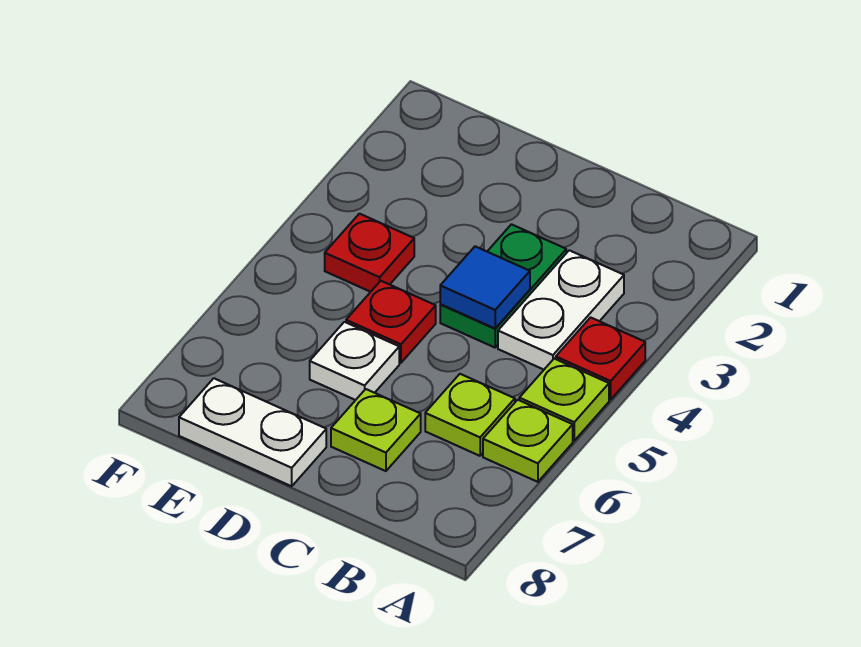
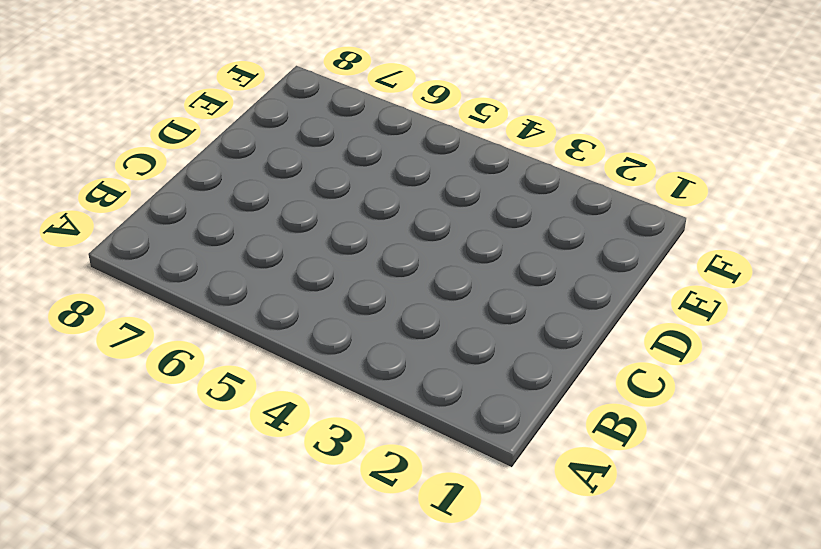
none -> red 1x1 plate [556,317,645,399]
none -> lime 1x1 plate [519,359,609,441]
none -> lime 1x1 plate [483,400,573,482]

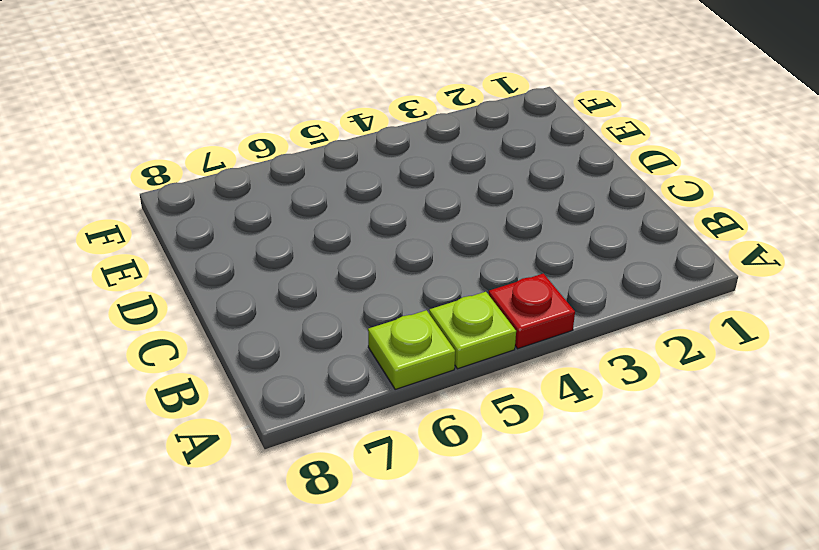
none -> white 1x2 plate [498,250,624,370]
none -> lime 1x1 plate [425,374,515,456]
none -> green 1x2 plate [440,224,566,348]

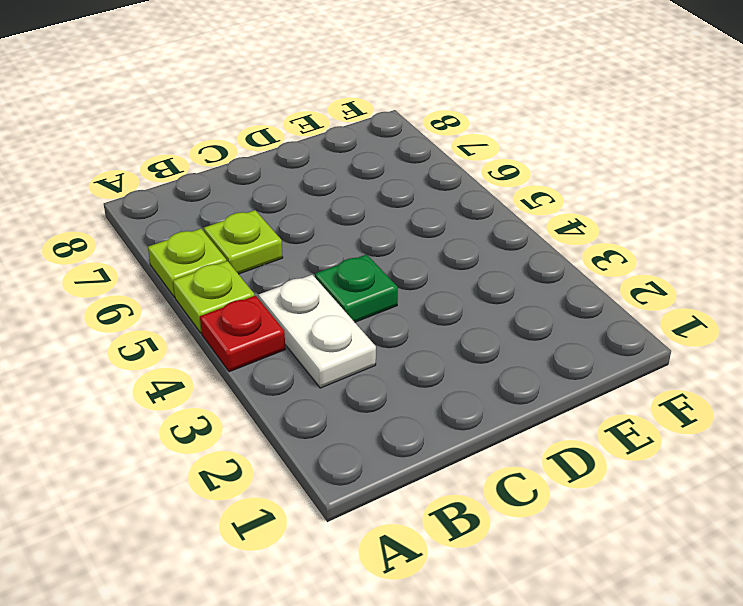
green 1x1 plate [315,254,398,322] -> green 1x2 plate [440,224,566,348]
none -> lime 1x1 plate [331,389,421,471]
none -> red 1x1 plate [346,281,436,363]
none -> white 1x1 plate [310,322,399,400]

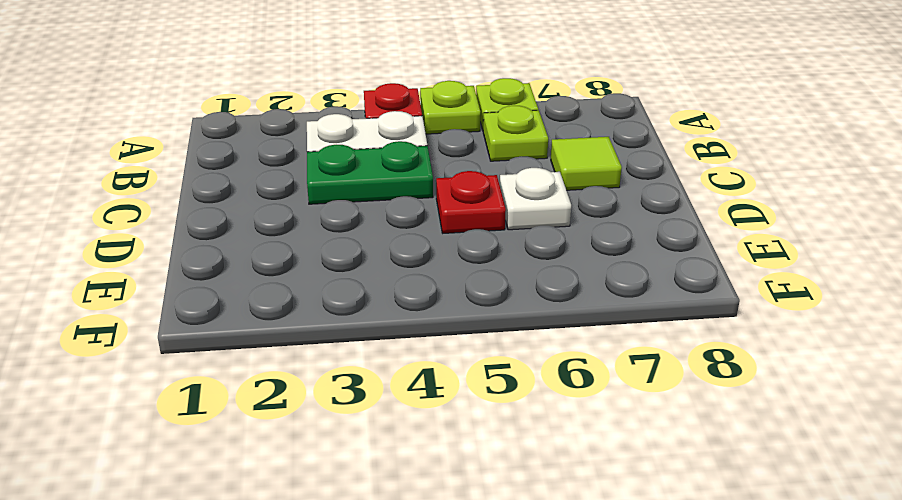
lime 1x1 tile [551,137,622,190] -> lime 1x1 plate [331,389,421,471]
none -> white 1x2 plate [179,378,326,486]
none -> red 1x1 plate [325,214,414,292]
none -> blue 1x1 tile [440,246,530,328]

